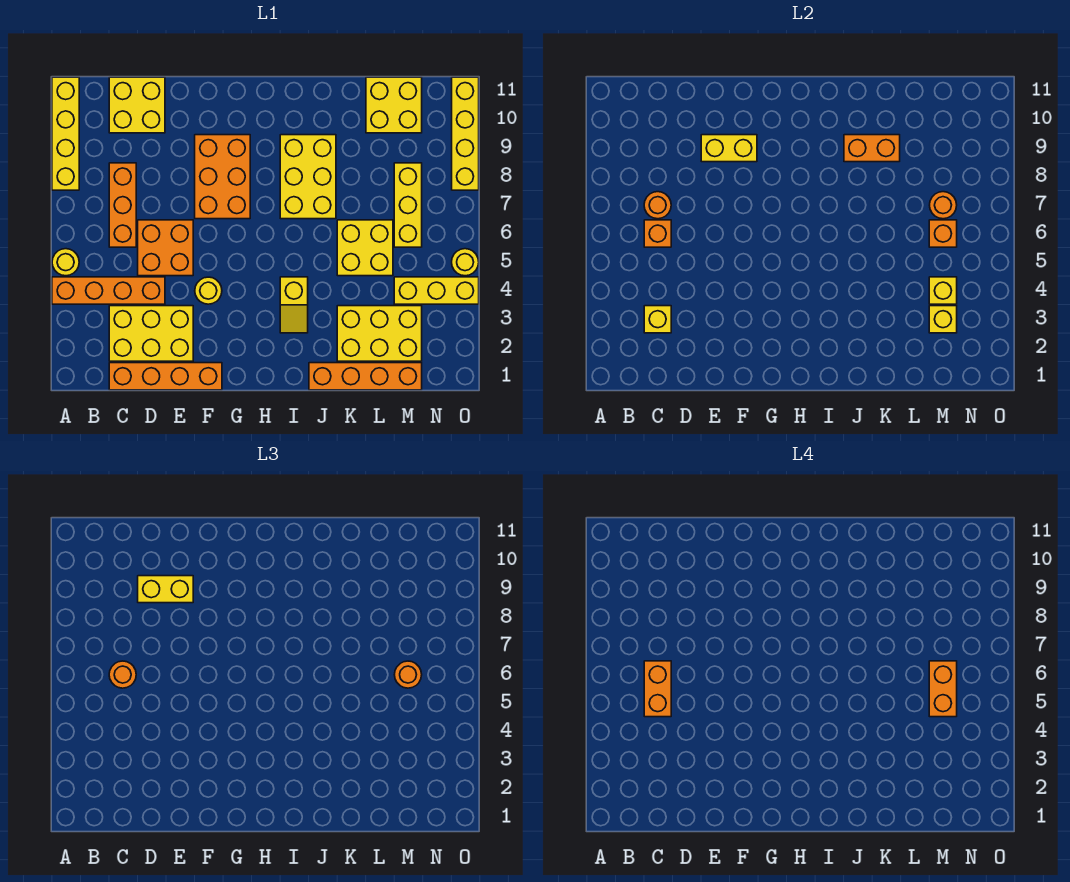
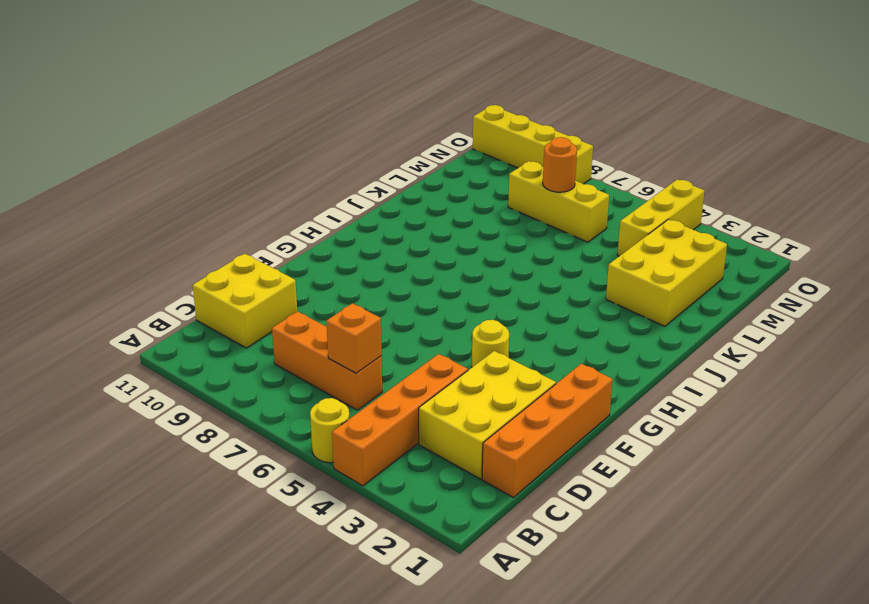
none -> yellow 1x4 brick [52,77,79,190]
none -> orange 2x2 brick [138,220,193,276]
none -> orange 2x3 brick [195,135,250,219]
none -> yellow 1x2 slope [280,277,308,333]

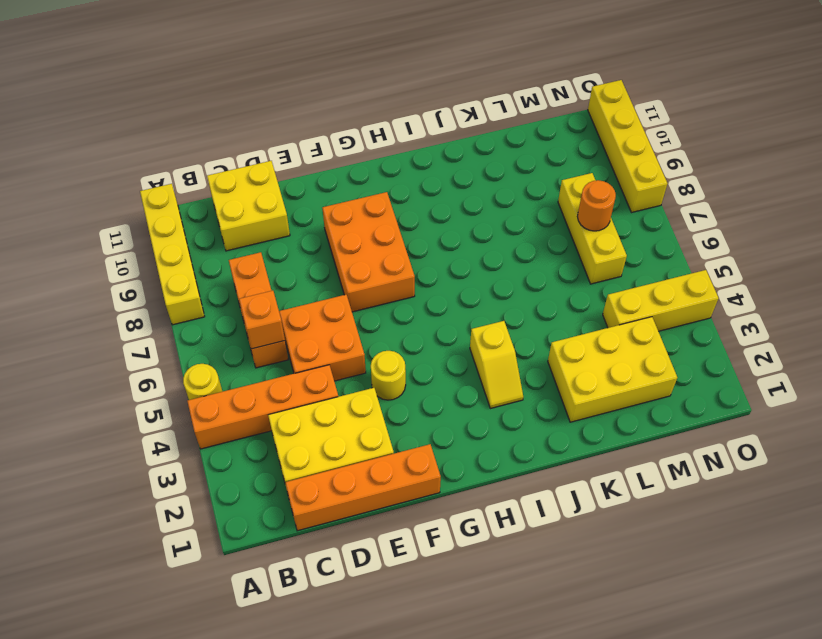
none -> yellow 2x3 brick [280,135,336,219]
none -> orange 1x4 brick [309,363,422,390]
none -> yellow 2x2 brick [337,220,393,276]
none -> yellow 2x2 brick [366,77,422,133]

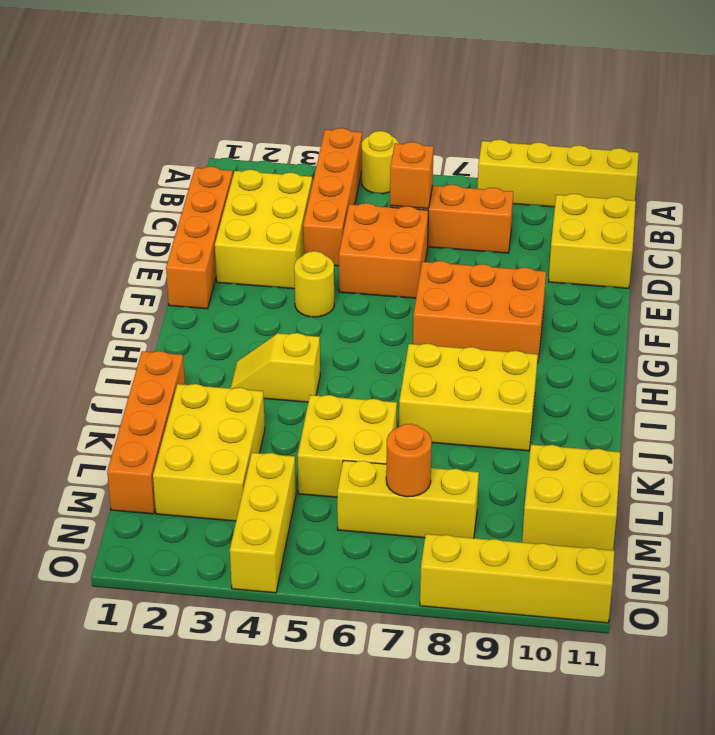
none -> yellow 1x1 round brick [452,249,479,276]
none -> yellow 1x1 brick [644,306,671,333]
none -> orange 1x1 round brick [644,192,671,219]
none -> yellow 1x2 brick [701,135,757,162]

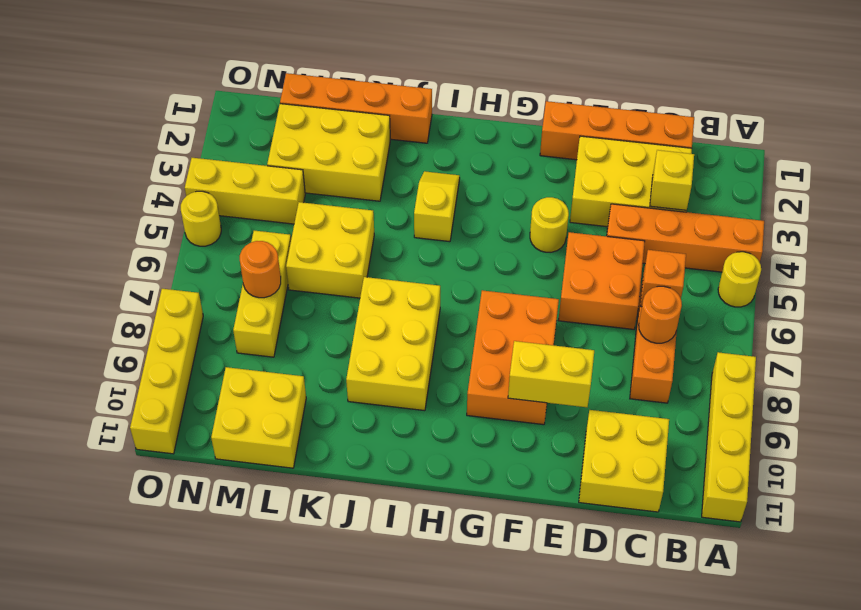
none -> orange 1x2 brick [844,135,900,162]
none -> yellow 1x1 brick [929,306,957,333]
none -> yellow 1x1 brick [929,277,957,304]
none -> orange 1x1 brick [929,220,957,247]

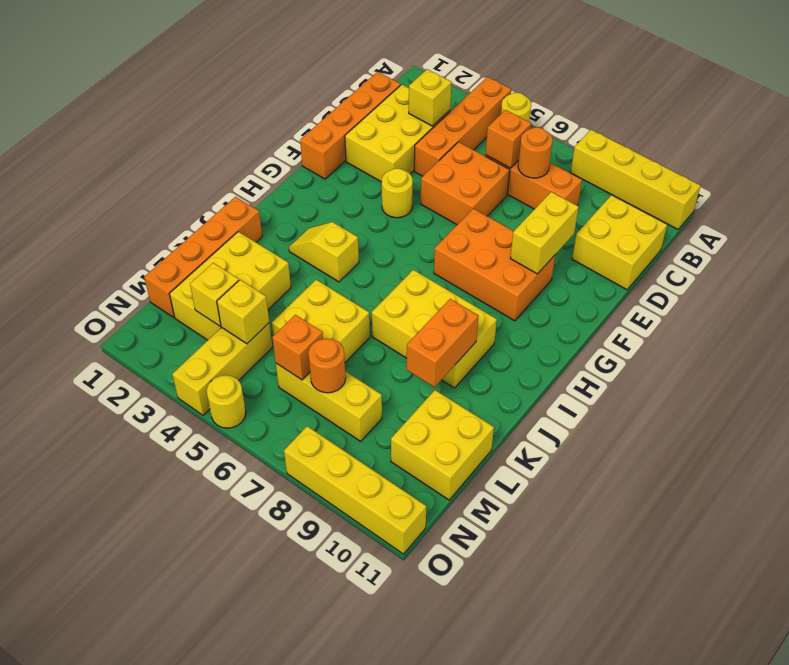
none -> orange 1x1 round brick [109,661,136,688]
none -> yellow 1x2 brick [138,576,193,603]
none -> orange 1x1 round brick [394,661,422,688]
none -> orange 1x2 brick [644,661,671,717]

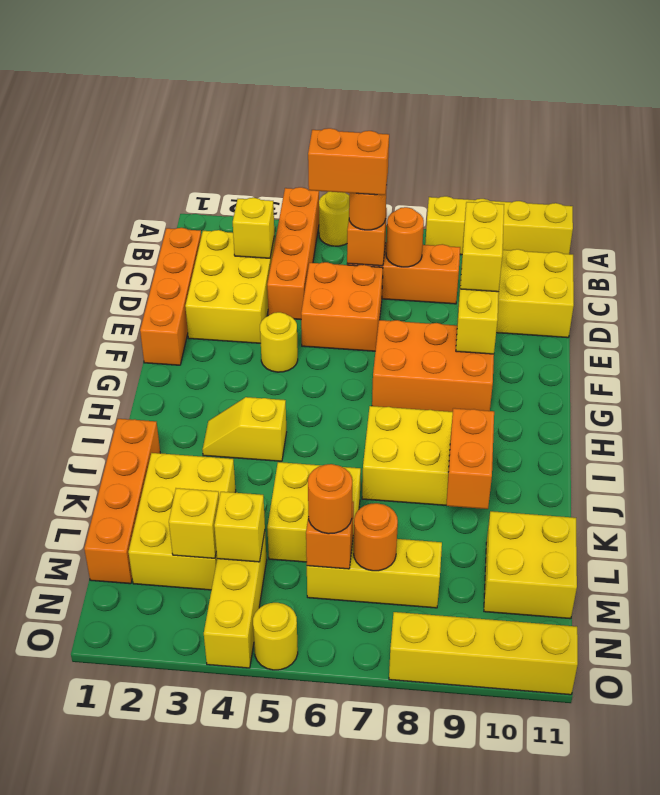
none -> orange 1x2 brick [929,661,957,717]

